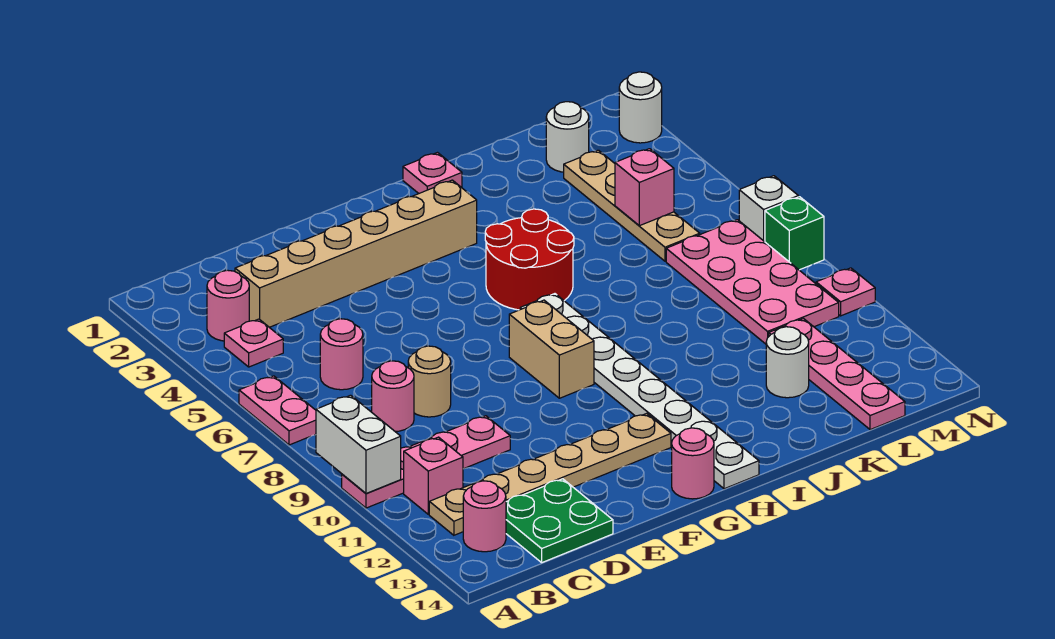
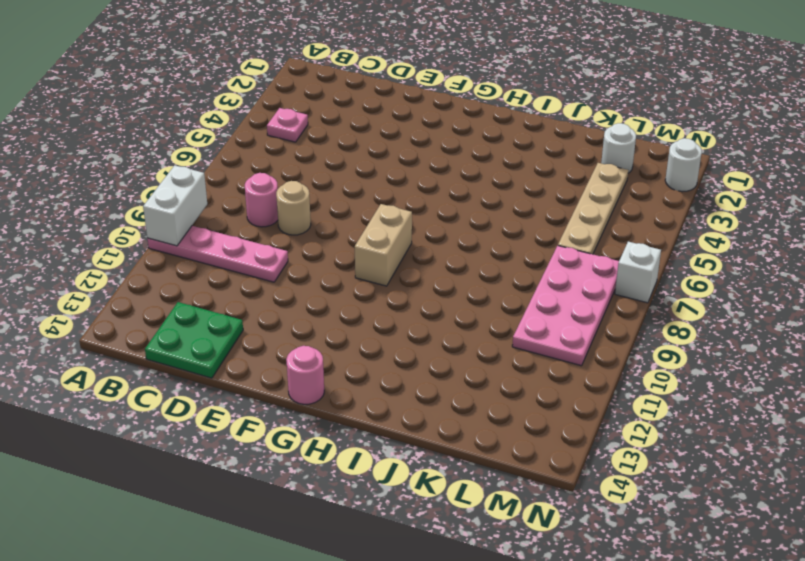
none -> pink 1x2 plate [239,376,316,445]
none -> pink 1x1 round brick [207,270,249,341]
none -> pink 1x1 brick [404,437,463,514]

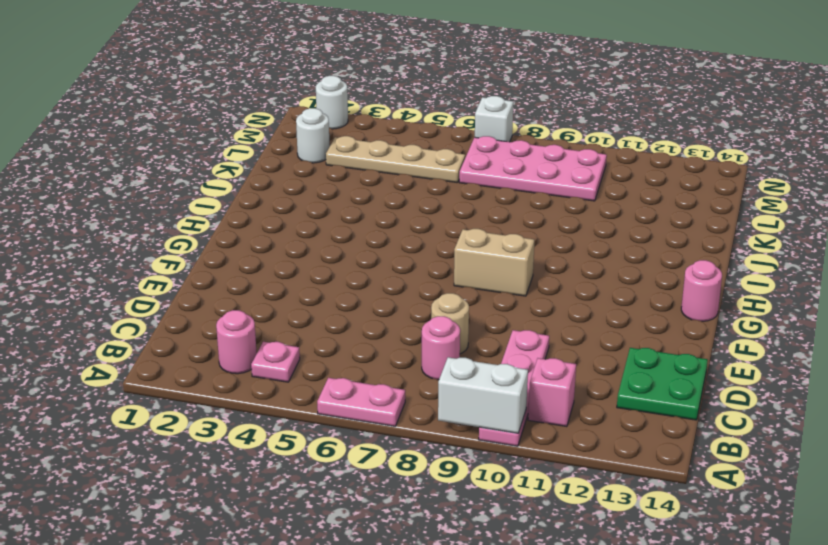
none -> tan 1x6 plate [429,414,671,535]
none -> pink 1x1 round brick [463,481,506,552]
none -> tan 1x6 brick [235,180,477,327]

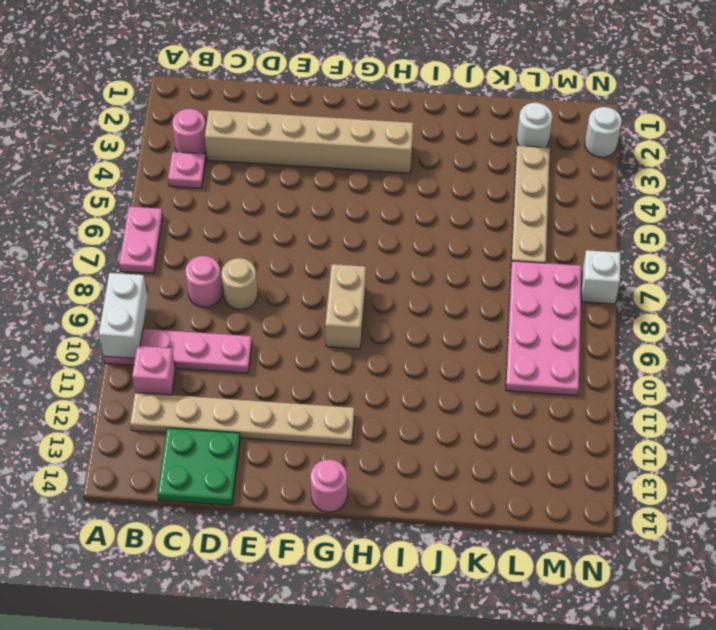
none -> pink 1x1 round brick [463,481,506,552]
none -> pink 1x1 round brick [320,319,363,390]
none -> red 2x2 round brick [485,209,574,310]

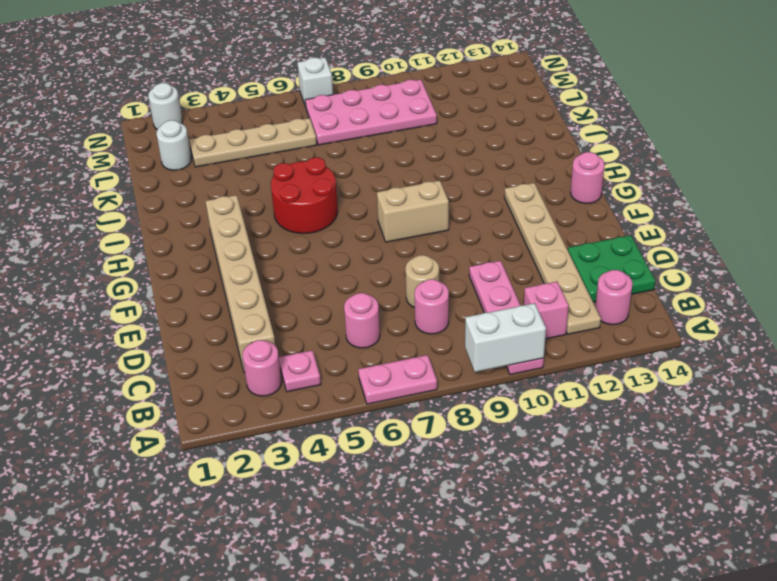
none -> white 1x8 plate [520,294,759,489]
none -> pink 1x1 plate [403,153,462,193]
none -> white 1x1 round brick [766,327,809,398]

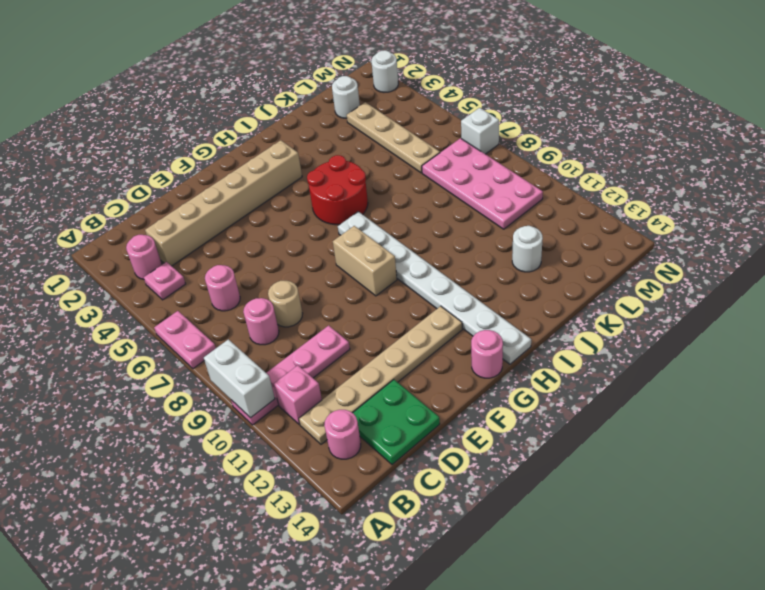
none -> pink 1x1 plate [403,153,462,193]
none -> pink 1x4 plate [769,319,905,430]
none -> green 1x1 brick [765,197,824,270]

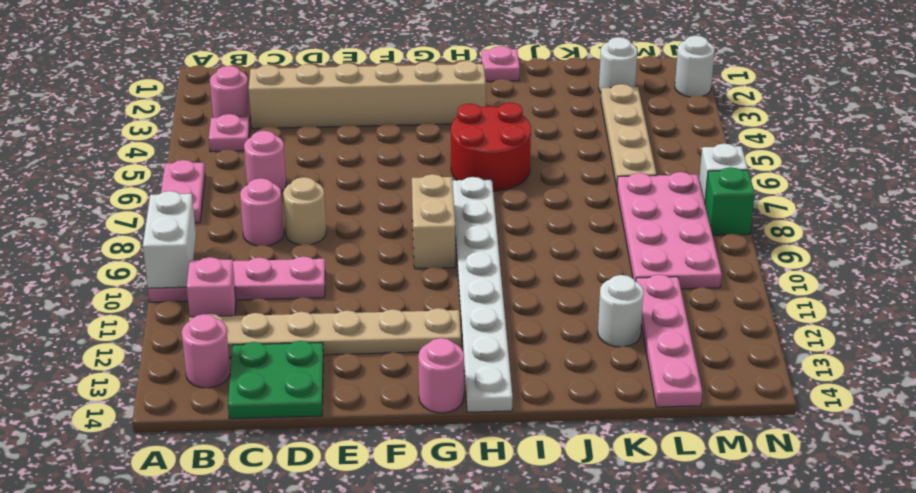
none -> pink 1x1 plate [816,268,875,316]
none -> pink 1x1 brick [615,149,674,226]

